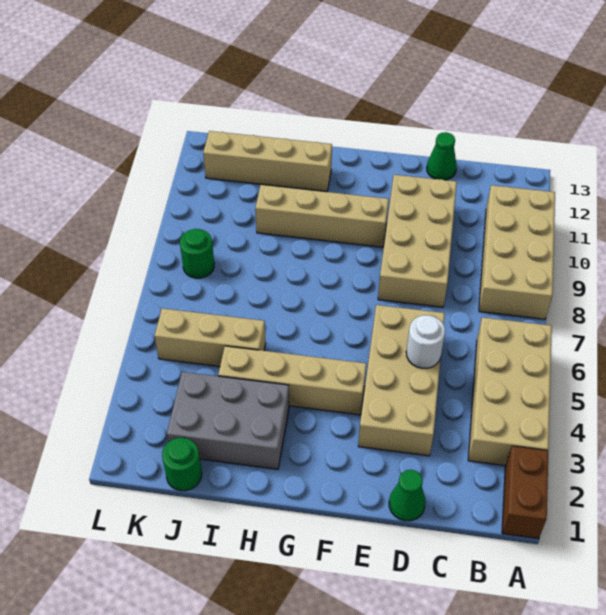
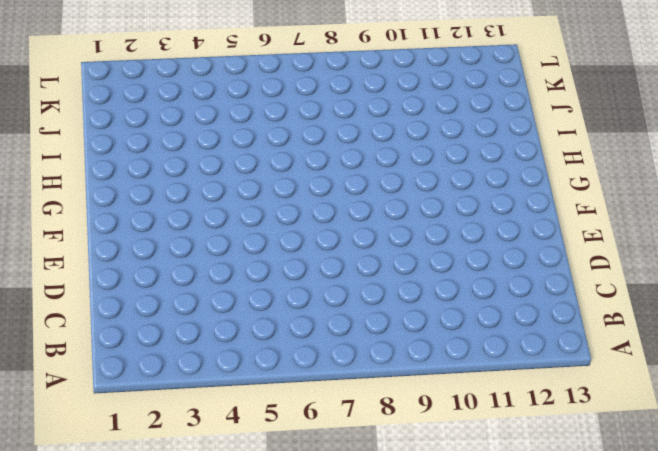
none -> brown 1x2 brick [502,446,548,539]
none -> tan 2x4 brick [468,317,552,466]
none -> tan 2x4 brick [479,185,555,319]

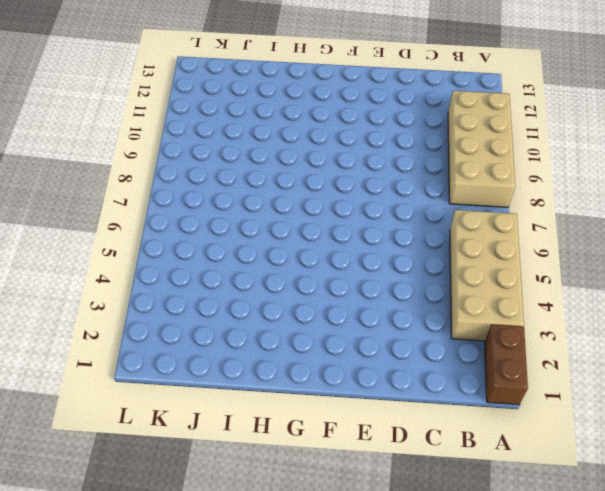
none -> green 1x1 cone [389,470,426,521]
none -> tan 2x4 brick [358,305,445,456]
none -> tan 2x4 brick [378,175,457,307]

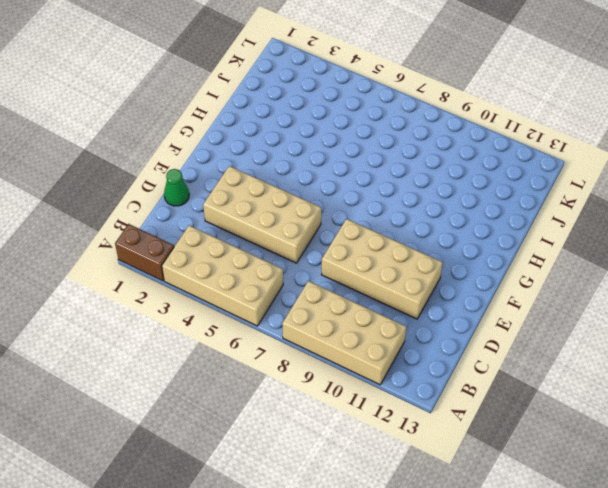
none -> green 1x1 cone [427,132,457,180]
none -> tan 1x4 brick [218,346,366,415]
none -> tan 1x4 brick [255,185,389,247]

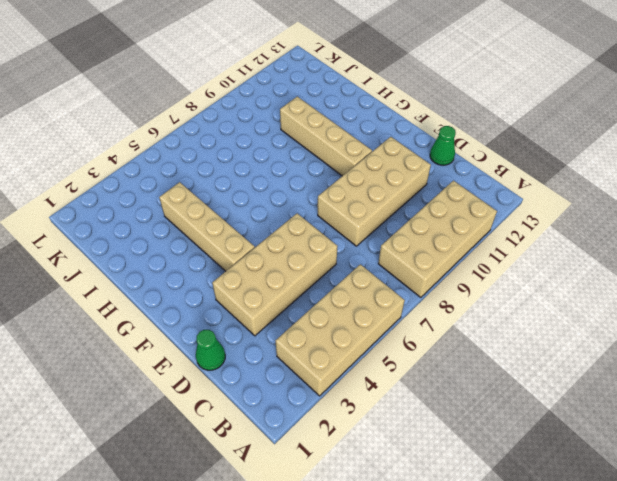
none -> brown 1x2 brick [502,446,548,539]
none -> grey 2x3 brick [167,372,289,469]
none -> tan 1x4 brick [203,131,332,192]

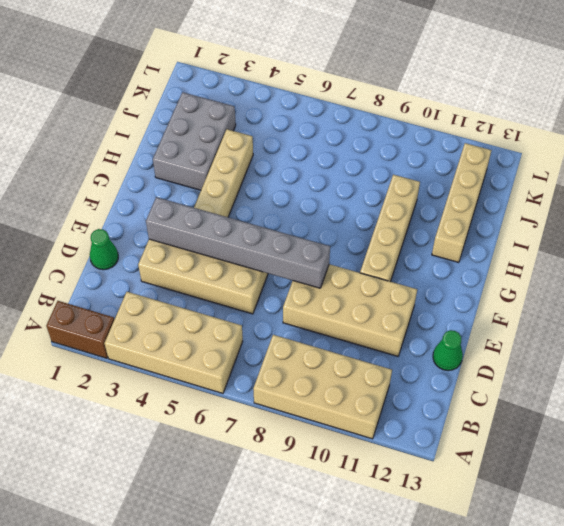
grey 1x6 brick [146,197,330,288] -> none
none -> tan 1x3 brick [155,308,266,367]
none -> green 1x1 round brick [162,438,202,491]
none -> green 1x1 round brick [180,229,214,278]

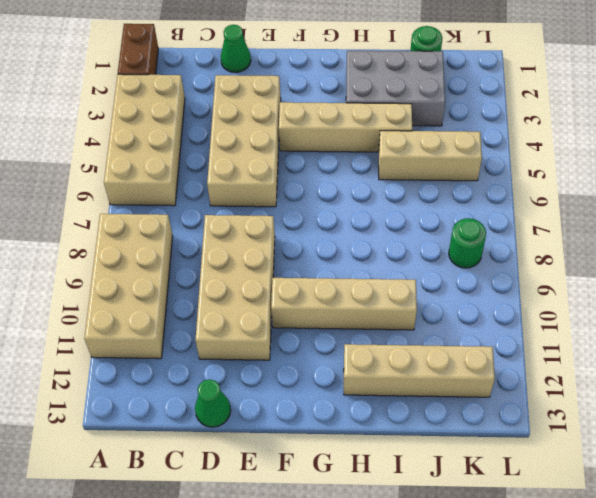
none -> white 1x1 round brick [406,315,445,368]

